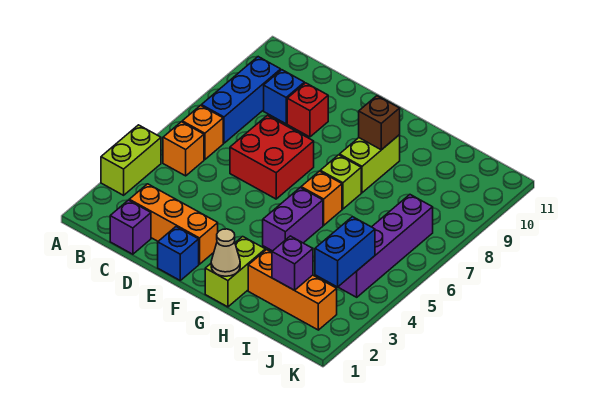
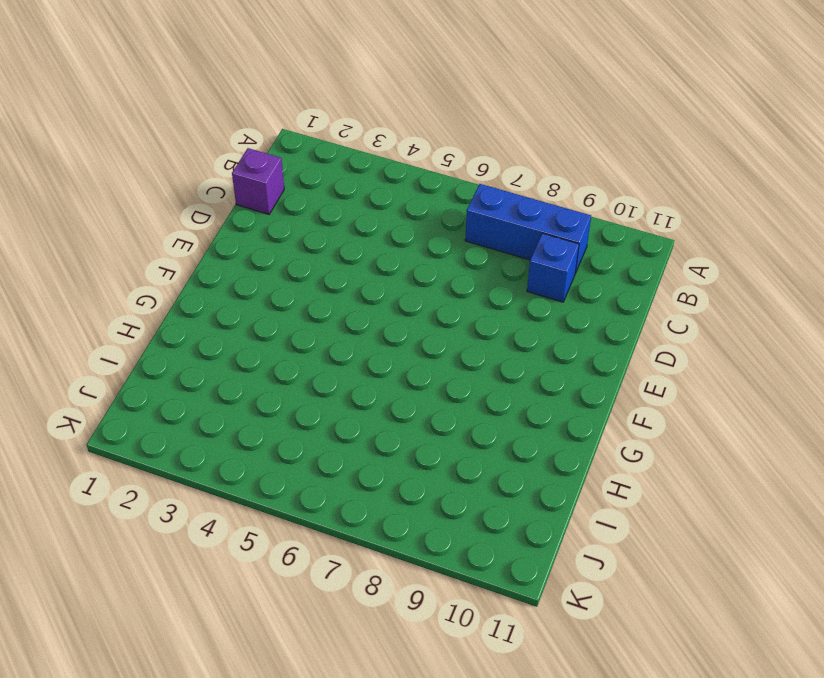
none -> lime 1x2 brick [101,125,161,195]
none -> orange 1x1 brick [163,122,204,176]
none -> orange 1x1 brick [182,106,223,160]

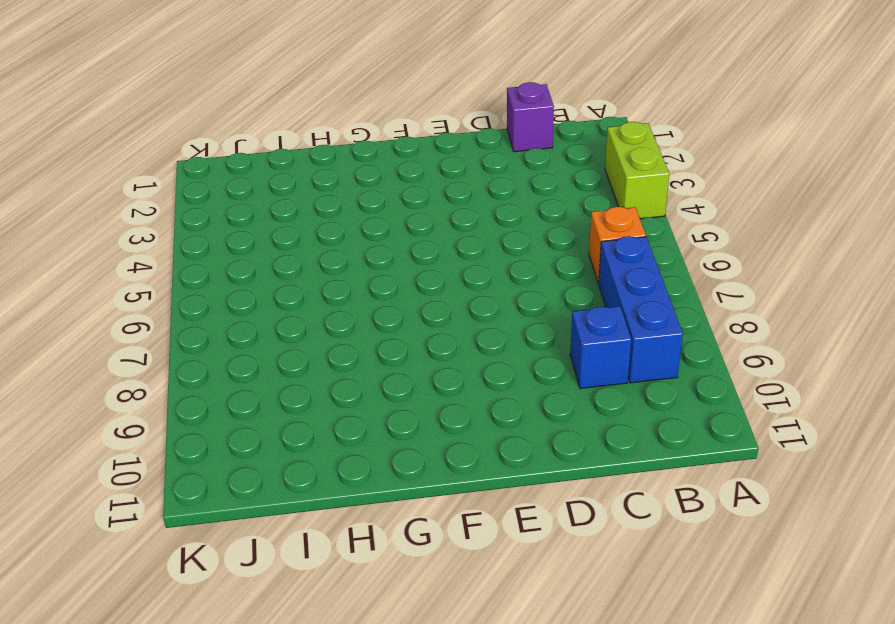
none -> orange 1x1 brick [163,122,204,176]
none -> orange 1x3 brick [129,184,218,264]
none -> red 2x2 brick [230,115,314,199]

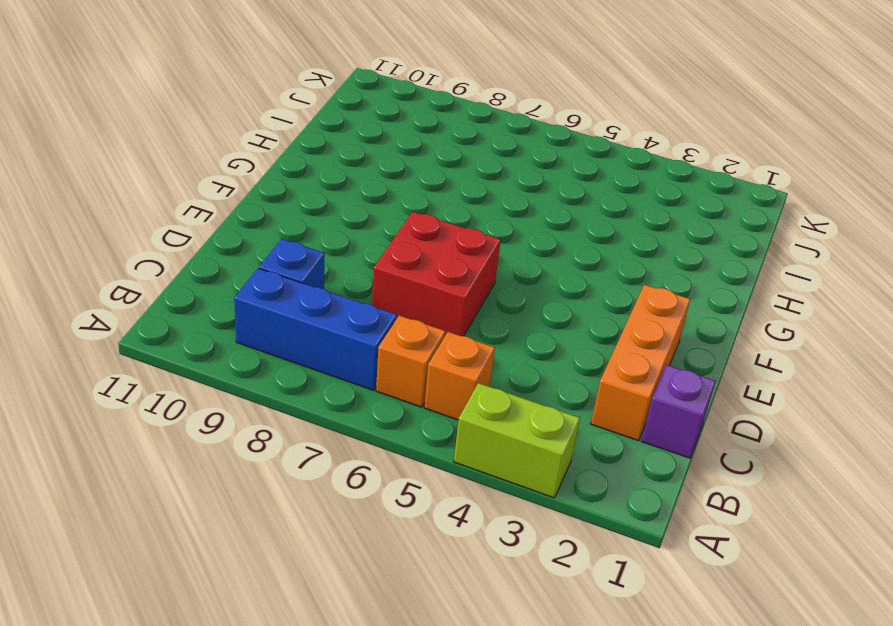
none -> red 1x1 brick [287,83,328,137]
none -> blue 1x1 brick [158,227,199,280]
none -> lime 1x2 brick [205,237,265,307]

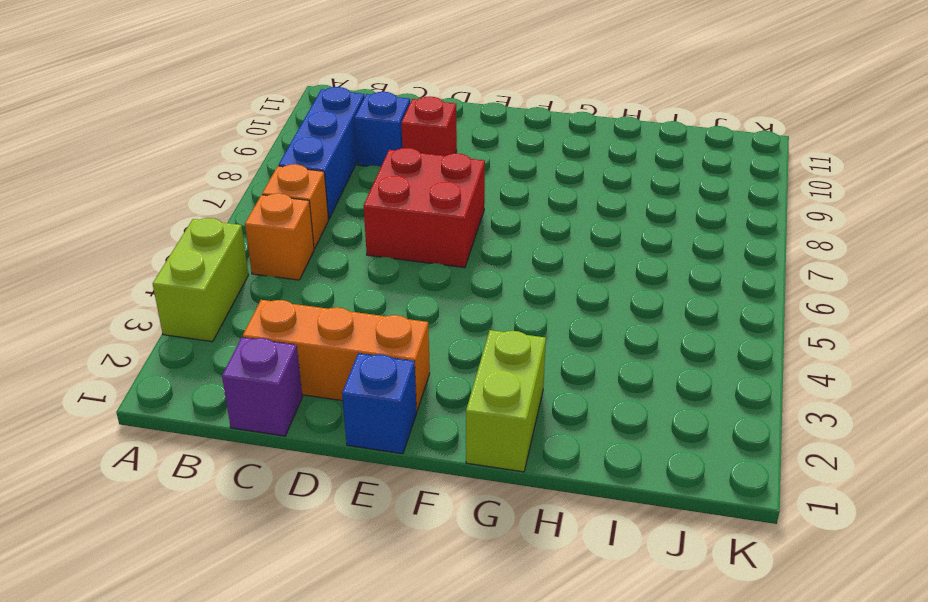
none -> purple 1x2 brick [263,188,323,251]
none -> orange 1x1 brick [301,171,342,225]
none -> lime 1x1 brick [320,155,361,209]

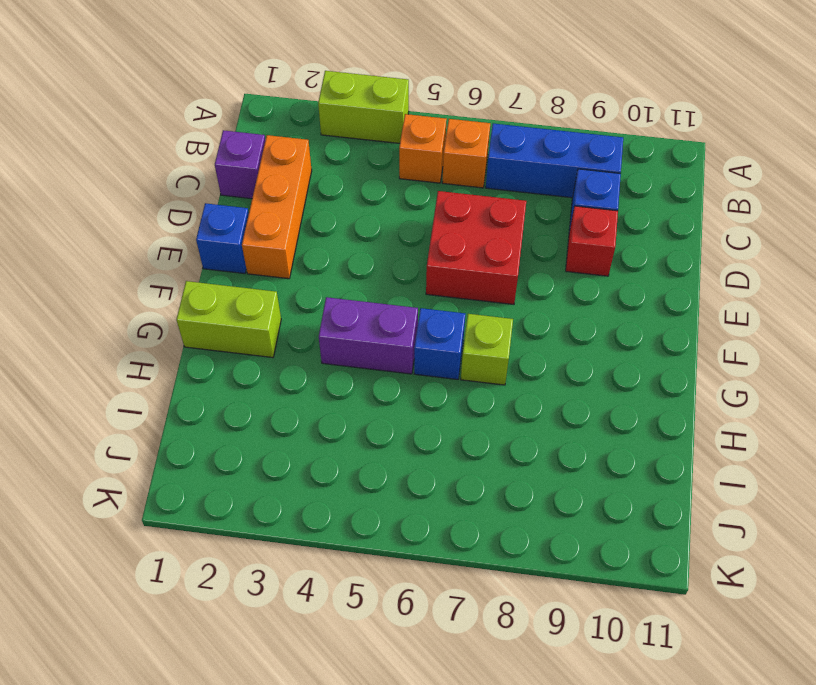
blue 1x1 brick [414,308,465,379] -> orange 1x1 brick [301,171,342,225]
none -> lime 1x2 brick [340,135,400,193]
none -> orange 1x3 brick [248,250,337,330]
none -> purple 1x4 brick [338,195,433,297]

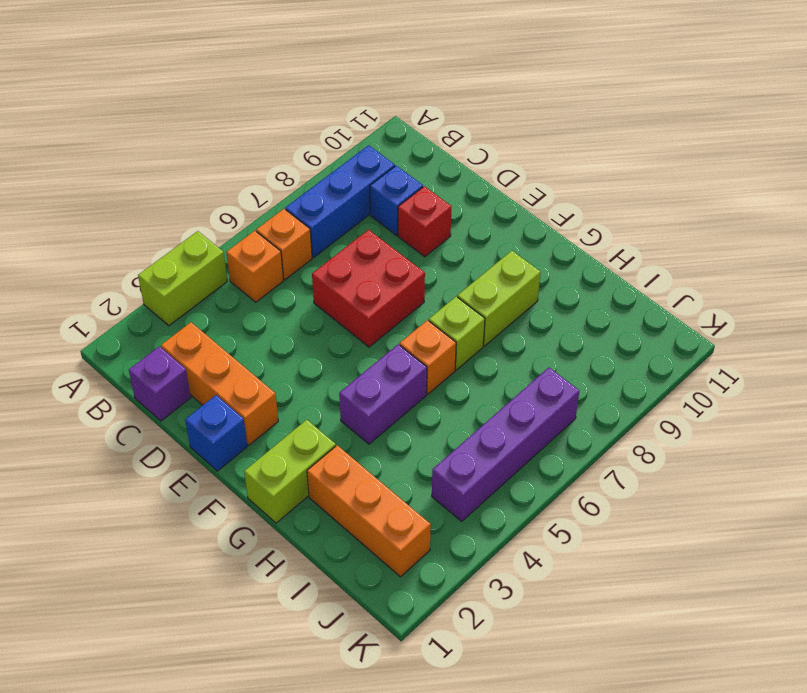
none -> tan 1x1 cone [211,229,240,276]
none -> brown 1x1 brick [359,96,400,150]
none -> purple 1x1 brick [272,236,313,290]

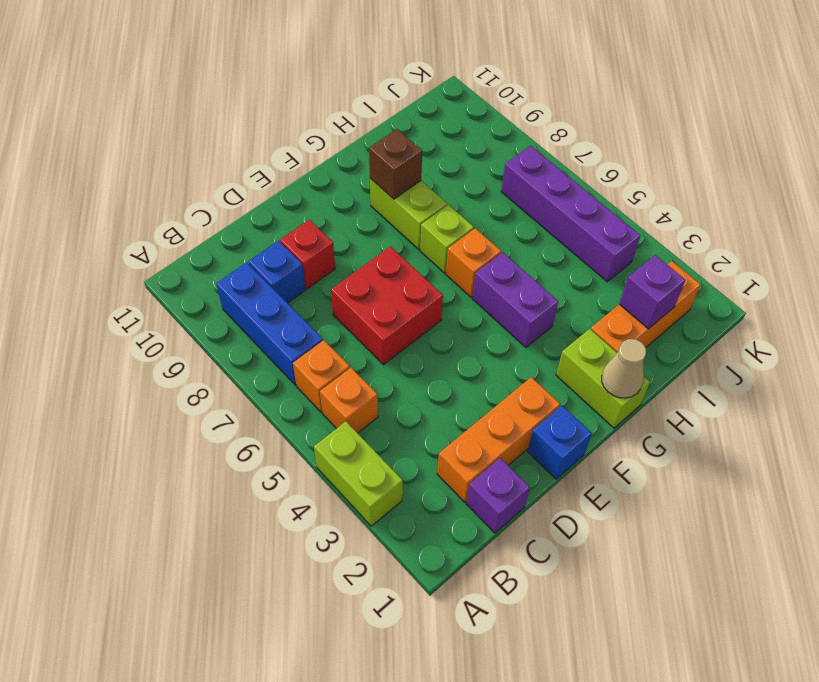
none -> blue 1x2 brick [315,217,375,287]

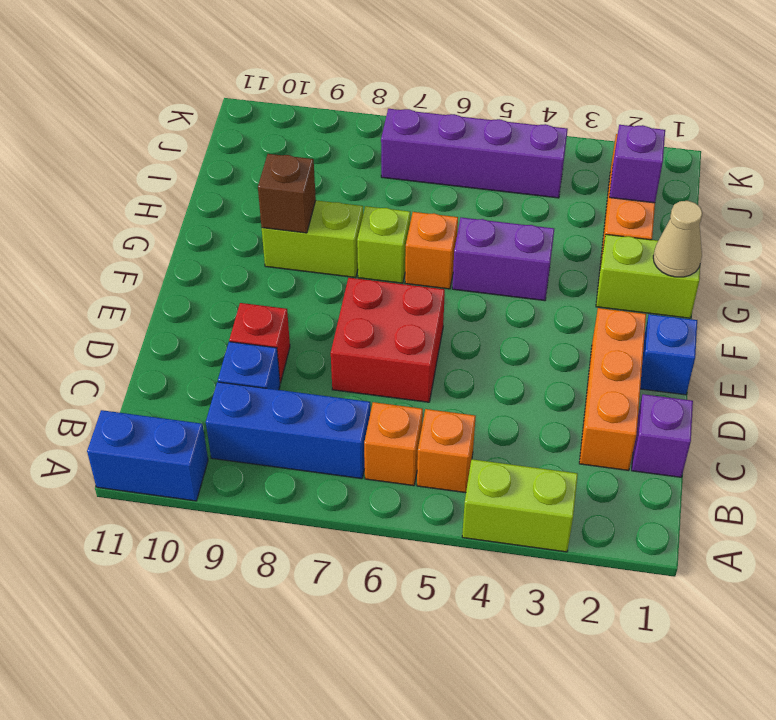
blue 1x2 brick [87,410,208,501] -> blue 1x2 brick moved to [315,217,375,287]

